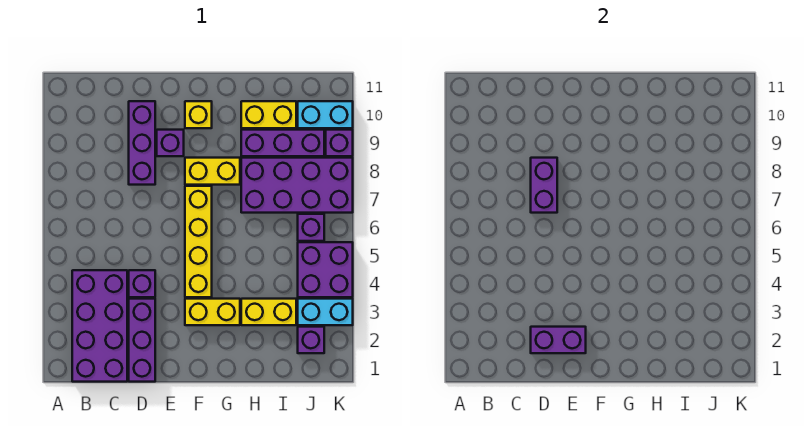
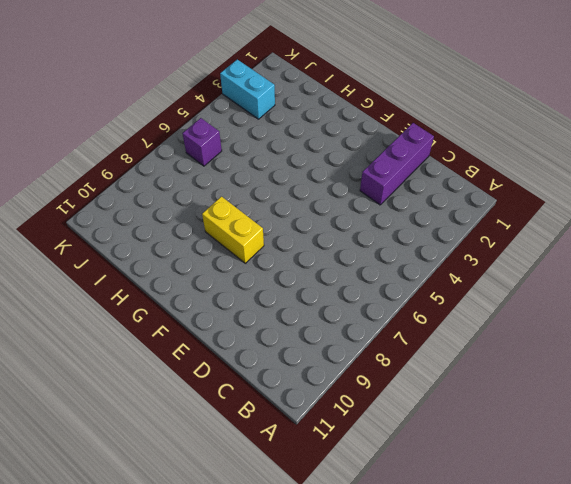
none -> purple 2x4 brick [72,270,127,382]
none -> purple 1x1 brick [129,270,155,297]
none -> purple 1x3 brick [129,101,155,185]

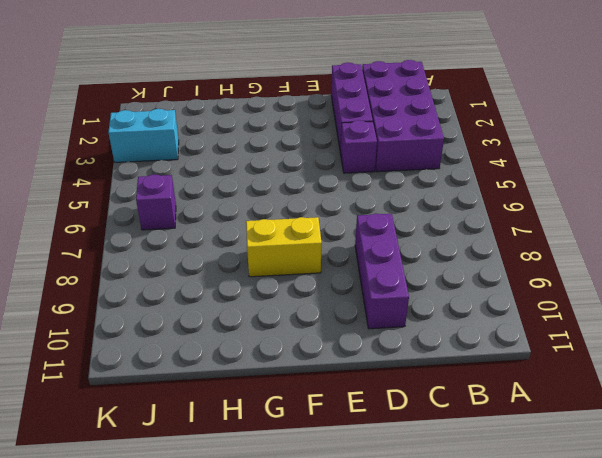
none -> purple 1x1 brick [157,130,184,156]
none -> yellow 1x2 brick [185,299,240,325]
none -> yellow 1x4 brick [185,186,212,297]

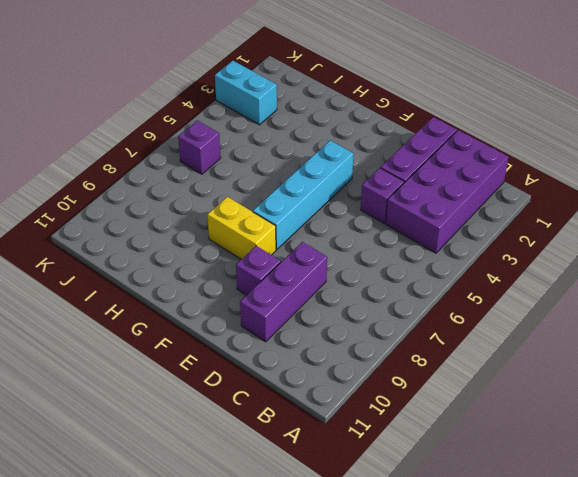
cyan 1x4 brick [253,140,353,250] -> yellow 1x4 brick [185,186,212,297]
none -> yellow 1x2 brick [185,299,240,325]
none -> yellow 1x1 brick [185,101,212,128]
none -> yellow 1x2 brick [241,299,296,325]

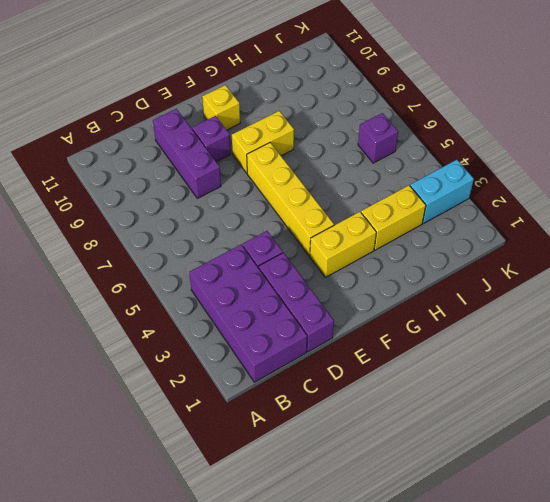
none -> purple 2x4 brick [241,158,353,213]
none -> purple 1x3 brick [241,130,324,156]
none -> yellow 1x2 brick [241,101,296,128]

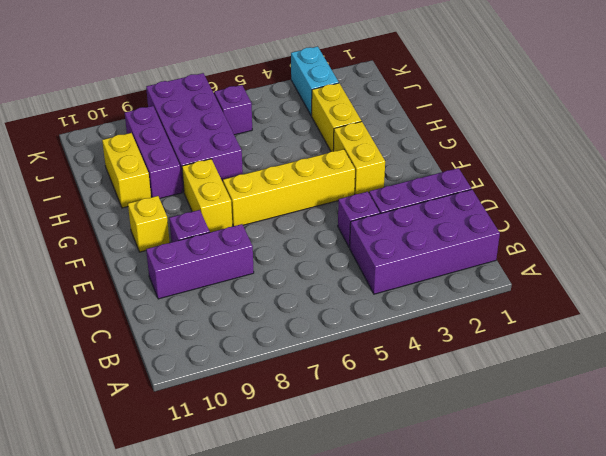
none -> purple 1x1 brick [298,327,324,353]
none -> purple 2x2 brick [298,242,353,297]
none -> cyan 1x2 brick [298,101,353,128]

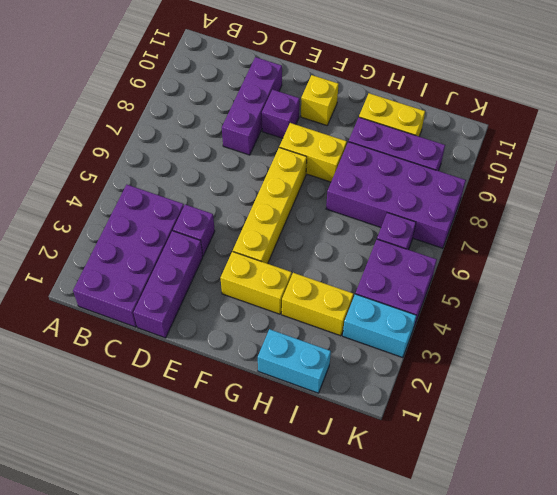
cyan 1x2 brick [258,329,331,393] -> cyan 1x2 brick moved to [298,101,353,128]
none -> purple 1x1 brick [298,327,324,353]
none -> purple 1x1 brick [326,130,353,156]
none -> purple 1x2 brick [531,327,586,353]

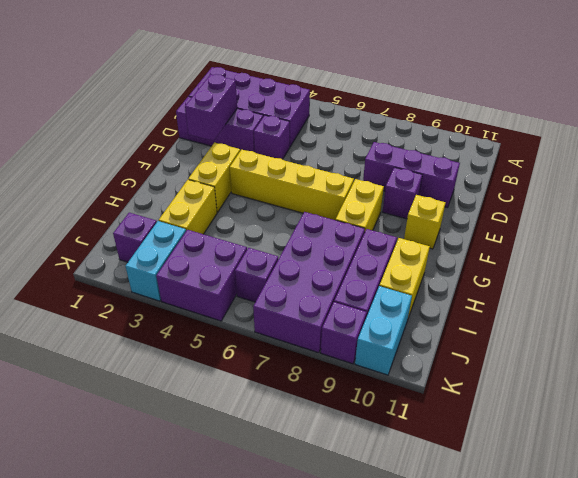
none -> purple 1x2 brick [531,158,557,213]

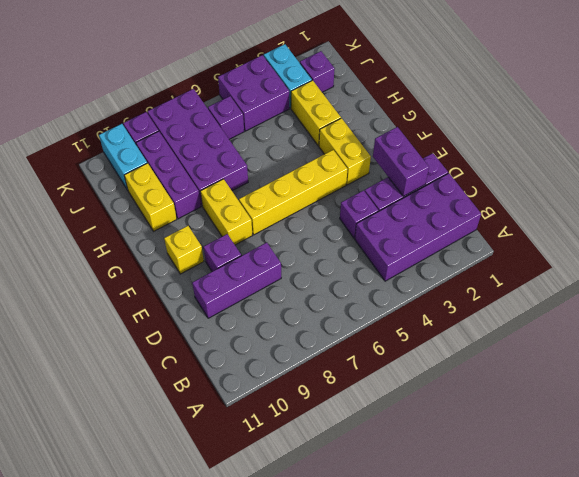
none -> purple 1x2 brick [531,158,557,213]

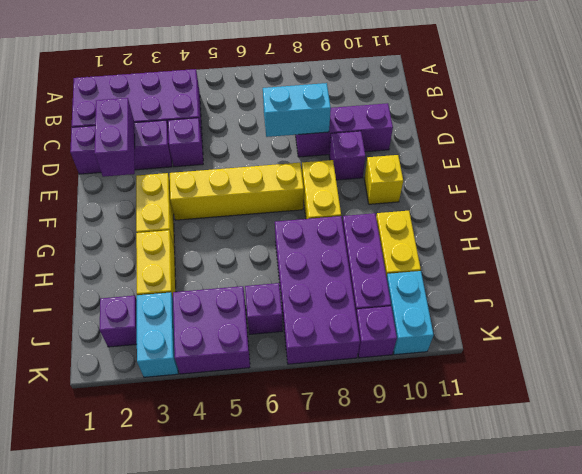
cyan 1x2 brick [263,83,331,137] -> purple 1x2 brick [531,158,557,213]

